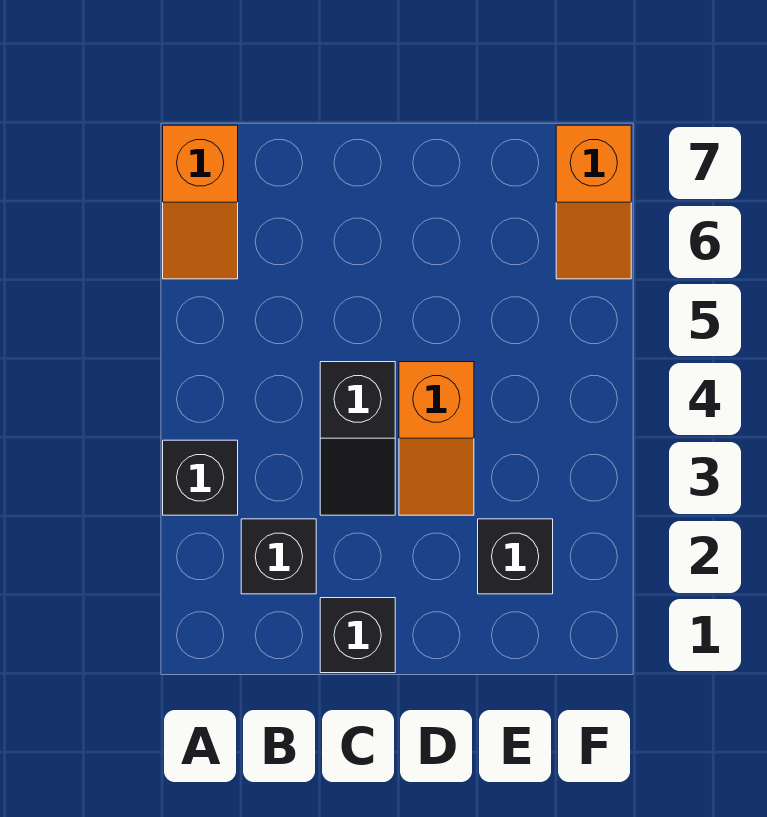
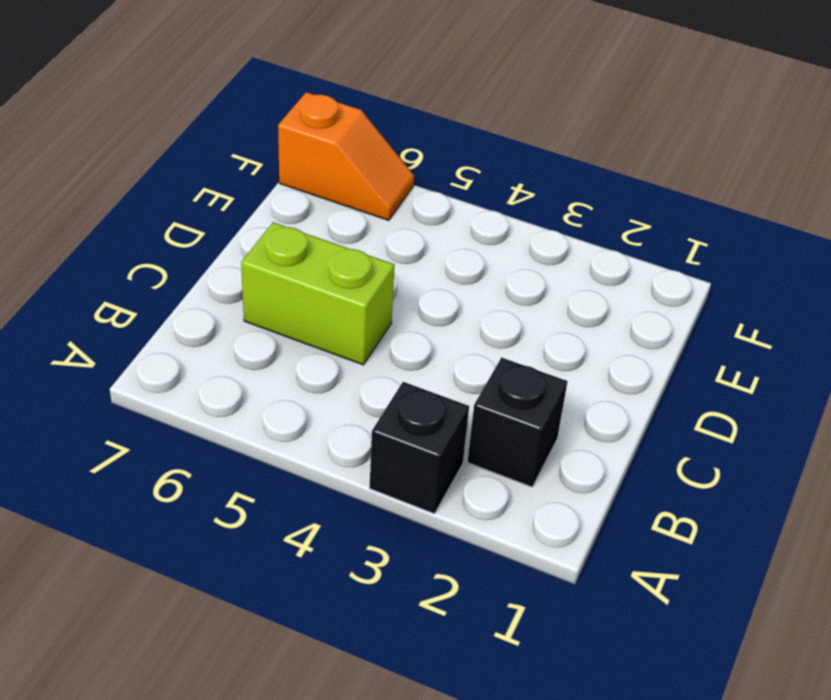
lime 1x2 brick [241,222,395,365] -> none
none -> orange 1x2 slope [163,125,238,279]
none -> black 1x1 brick [320,598,395,673]

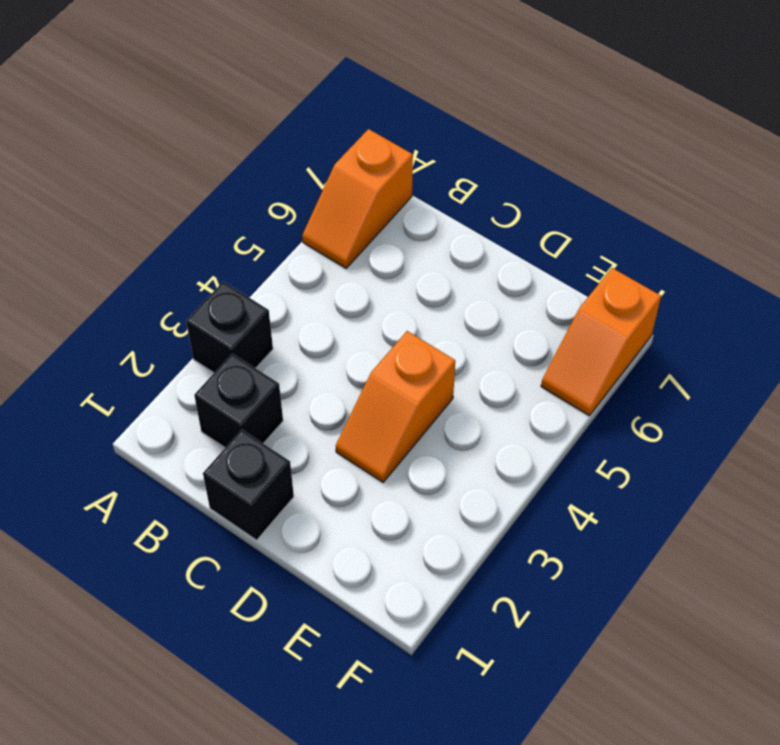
none -> black 1x2 slope [320,362,395,515]
none -> black 1x1 brick [478,519,553,594]

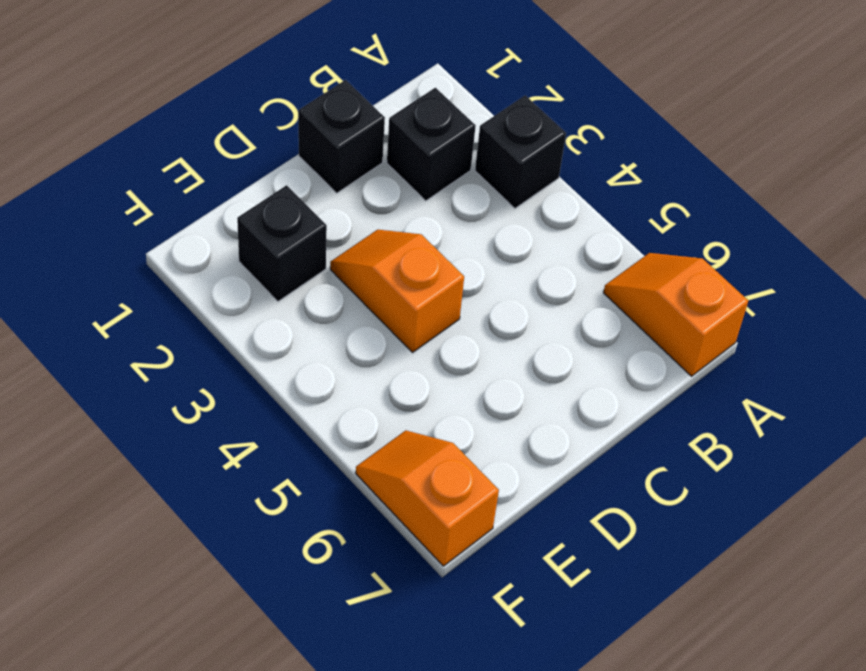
none -> black 1x2 slope [320,362,395,515]

